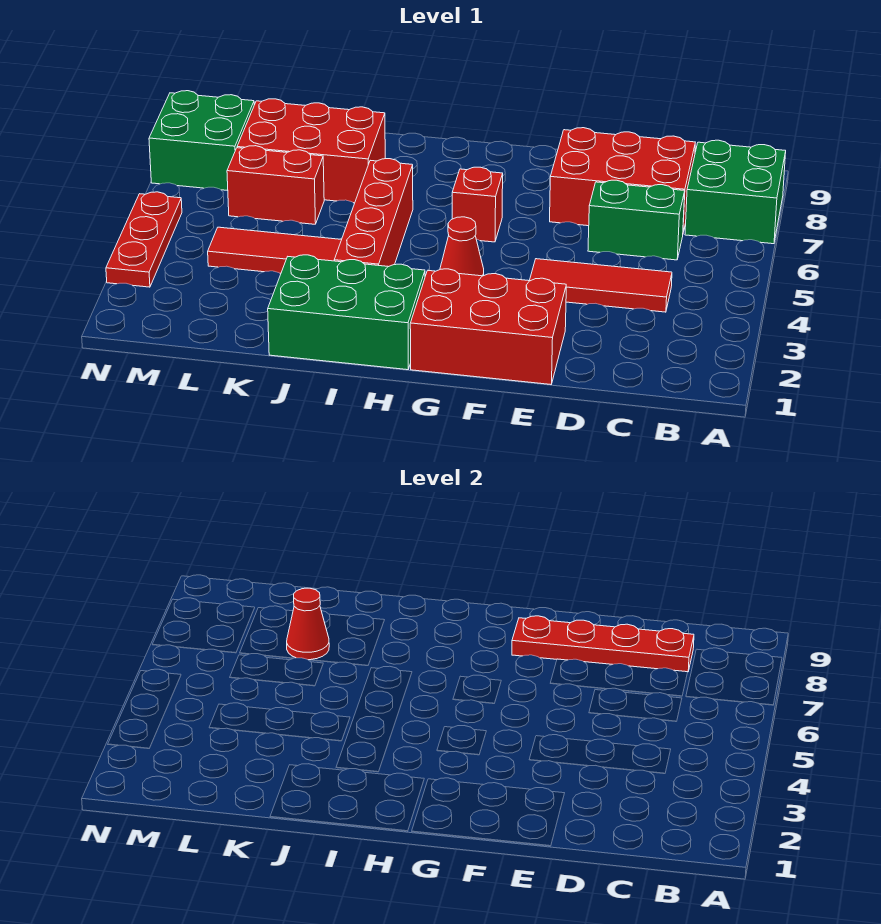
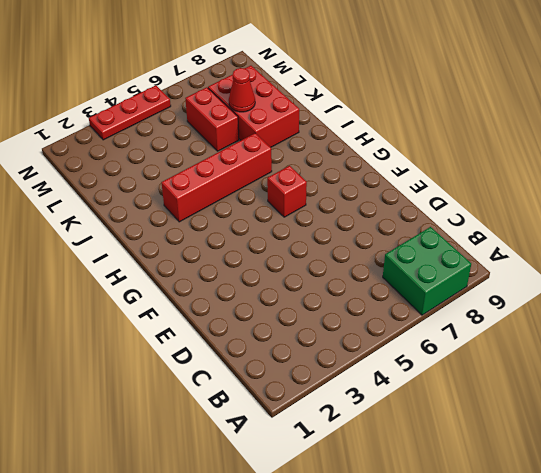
none -> red 1x3 tile [529,259,672,312]
none -> green 1x2 brick [588,180,685,260]
none -> red 2x3 brick [550,128,695,232]

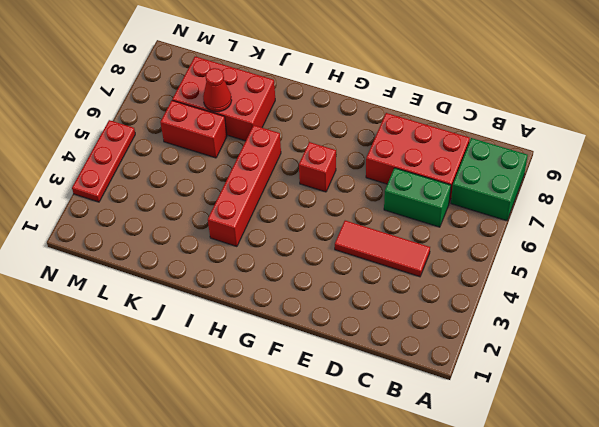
none -> red 2x3 brick [410,269,566,384]
none -> red 1x1 cone [440,217,484,276]
none -> green 2x3 brick [268,255,425,370]

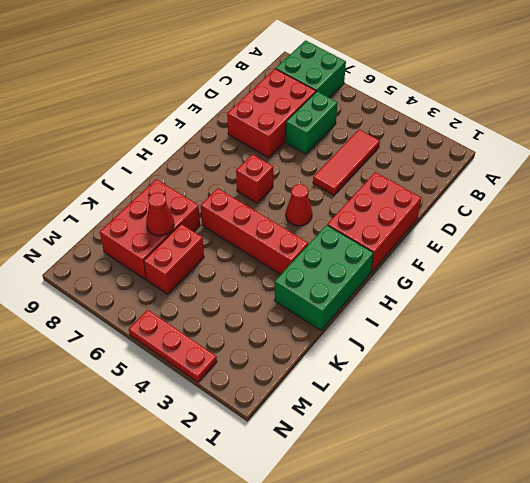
none -> red 1x3 tile [208,227,342,273]
none -> green 2x2 brick [149,91,254,191]
none -> red 1x4 plate [512,616,694,672]

